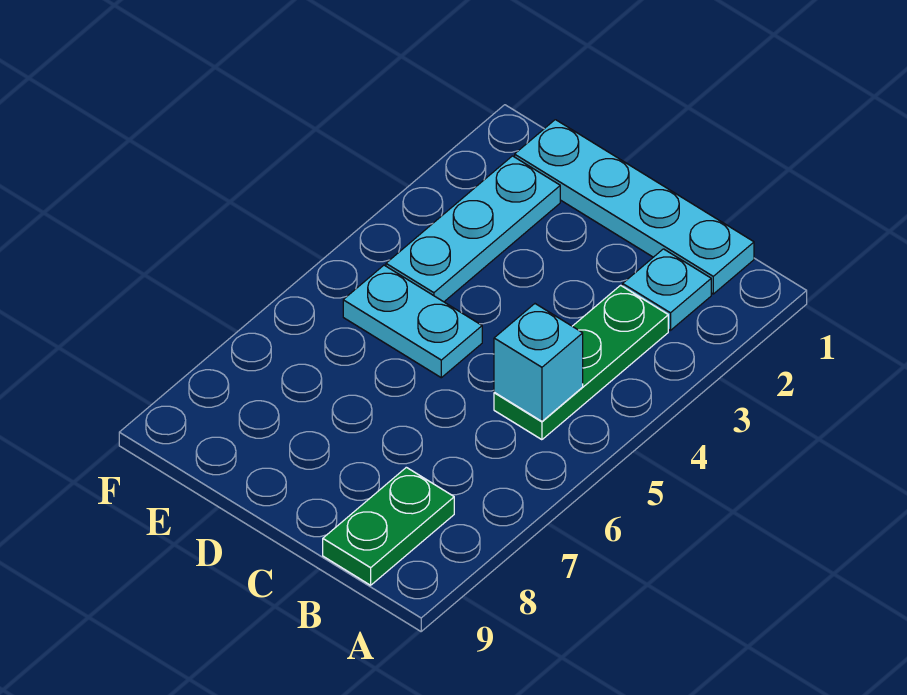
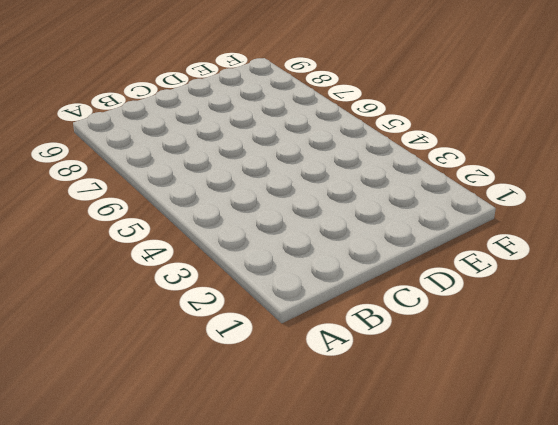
none -> cyan 1x4 plate [515,120,754,294]
none -> cyan 1x1 plate [623,249,711,330]

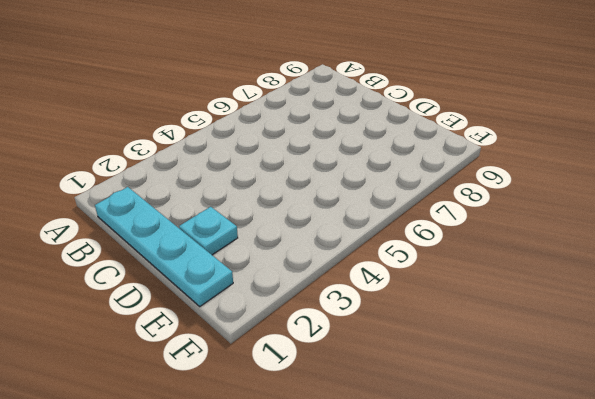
cyan 1x1 plate [179,207,238,255] -> cyan 1x1 plate moved to [623,249,711,330]
none -> green 1x3 plate [494,285,668,440]
none -> green 1x2 plate [323,467,454,585]

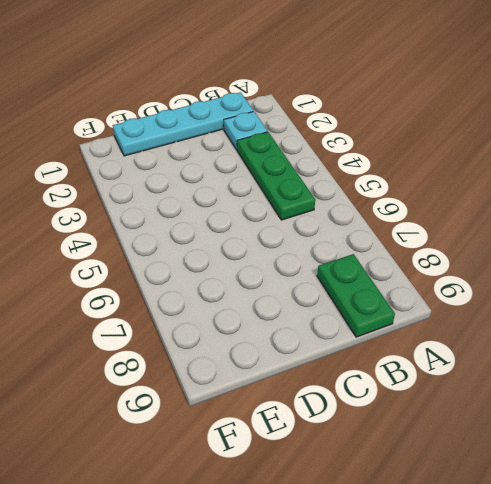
none -> cyan 1x2 plate [343,265,482,378]
none -> cyan 1x3 plate [386,156,560,302]

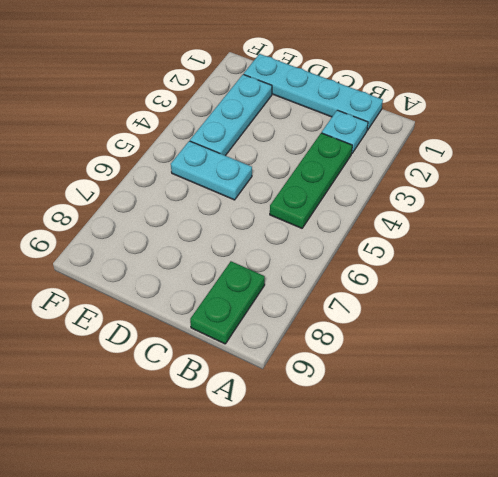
none -> cyan 1x1 brick [494,304,583,421]

